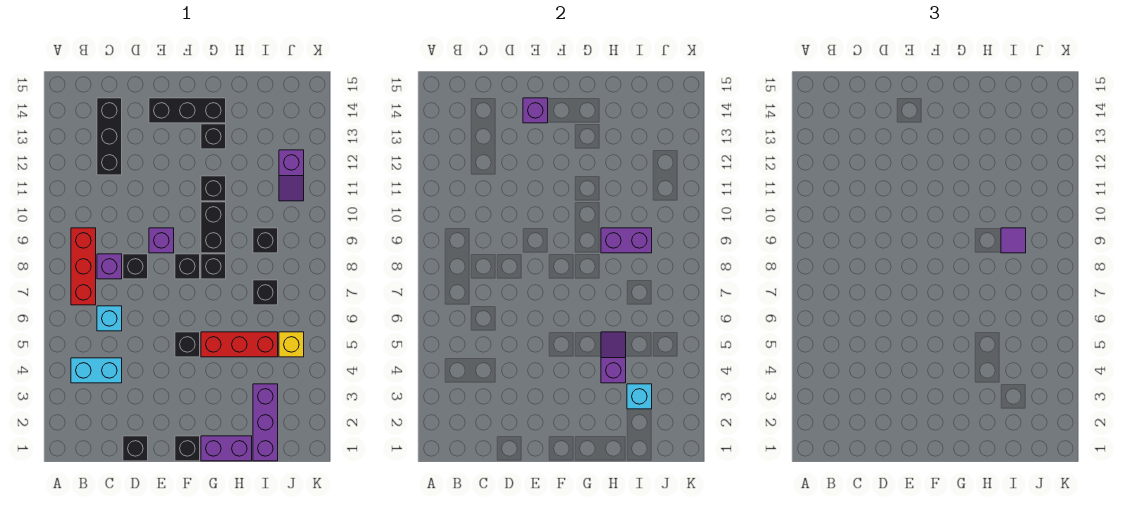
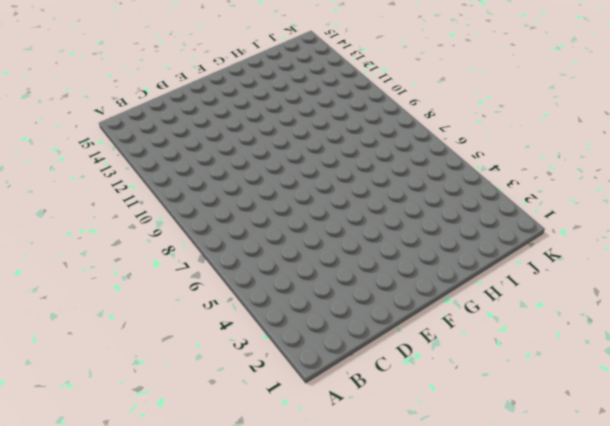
none -> cyan 1x2 brick [71,358,122,383]
none -> red 1x3 brick [71,228,96,305]
none -> cyan 1x1 brick [97,306,122,331]

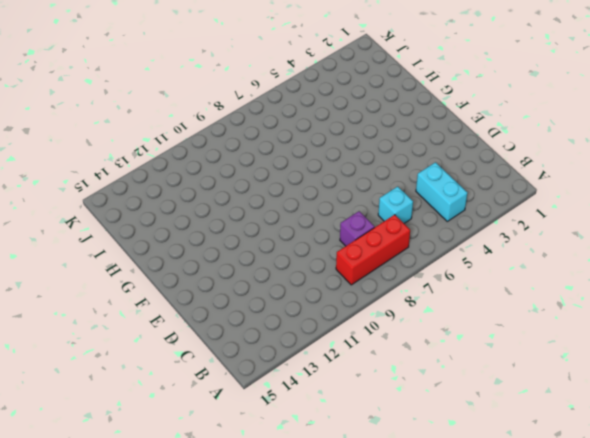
none -> black 1x3 brick [97,98,122,175]
none -> black 1x1 brick [123,436,148,461]
none -> black 1x1 brick [123,254,148,279]

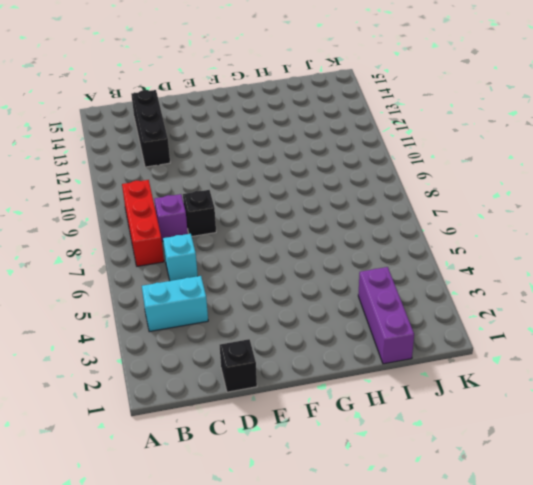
none -> purple 1x1 brick [149,228,174,253]
none -> black 1x3 brick [149,98,226,123]
none -> black 1x1 brick [175,436,200,461]

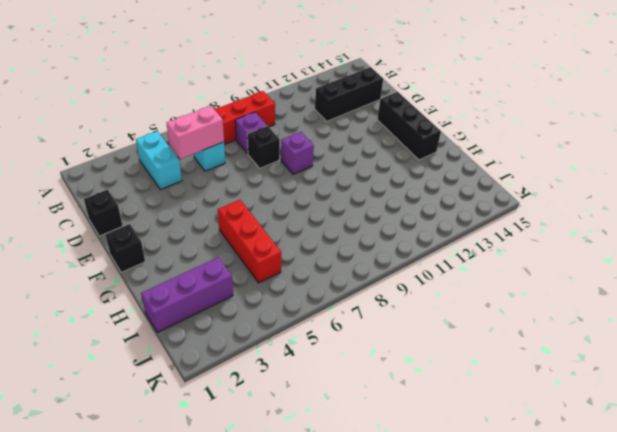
pink 1x2 brick [167,106,224,159] -> none
none -> black 1x1 brick [175,332,200,357]
none -> black 1x1 brick [175,254,200,279]
none -> purple 1x2 brick [201,436,252,461]

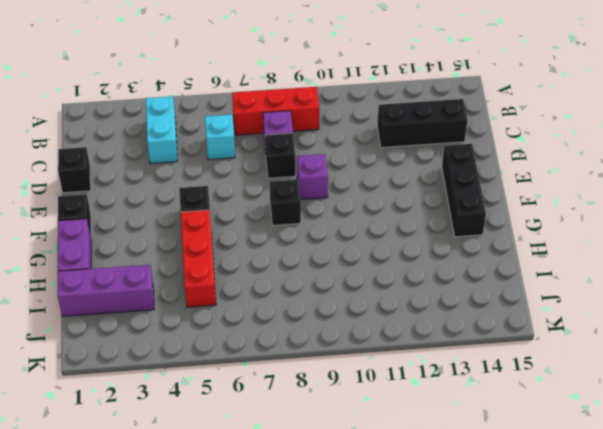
none -> black 1x1 brick [201,254,226,279]
none -> black 1x2 brick [201,202,226,253]
none -> black 1x1 brick [201,176,226,201]

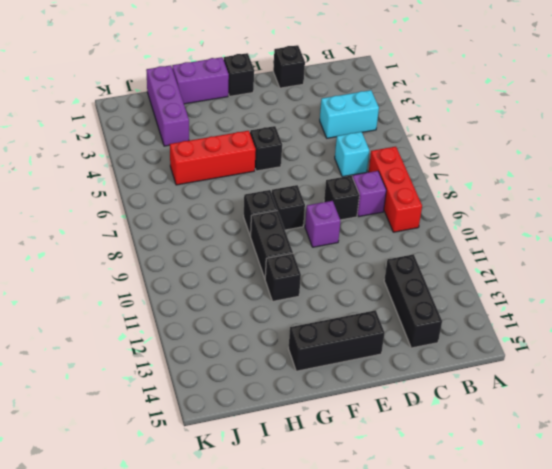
none -> black 1x1 brick [201,124,226,149]
none -> black 1x1 brick [253,280,278,305]
none -> black 1x1 brick [253,228,278,253]

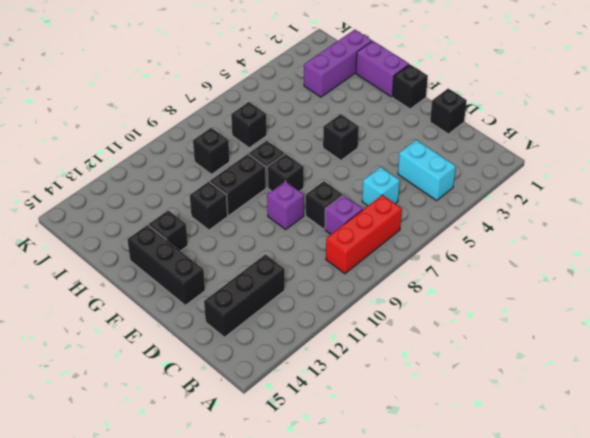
none -> red 1x3 brick [201,332,278,357]
none -> yellow 1x1 brick [279,332,304,357]
none -> purple 1x2 slope [279,150,304,201]

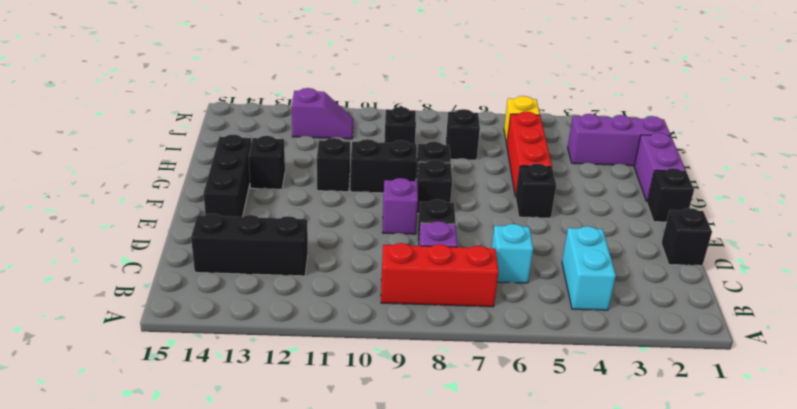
none -> purple 1x1 brick [523,98,548,123]
none -> purple 1x2 slope [601,332,626,383]
none -> purple 1x2 brick [601,228,652,253]

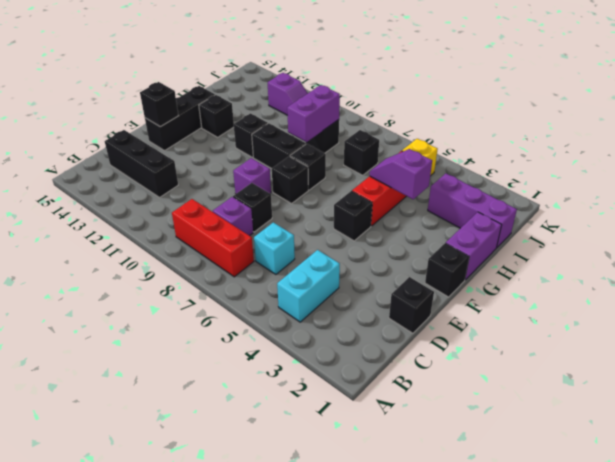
black 1x1 brick [140,82,179,127] -> purple 1x1 brick [523,98,548,123]
none -> cyan 1x1 brick [627,384,652,409]
none -> purple 1x1 tile [1001,228,1026,253]

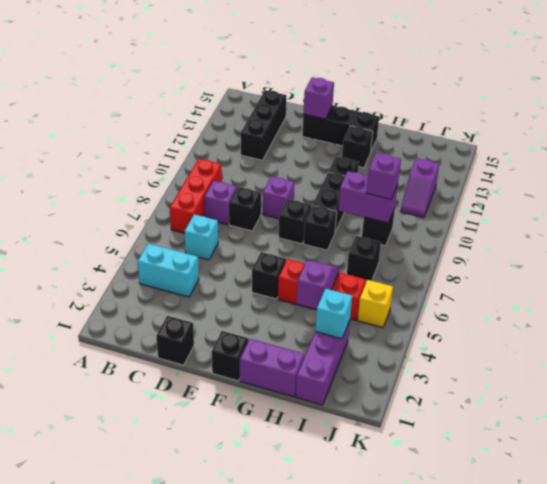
purple 1x1 brick [366,153,401,199] -> purple 1x1 tile [1001,228,1026,253]

